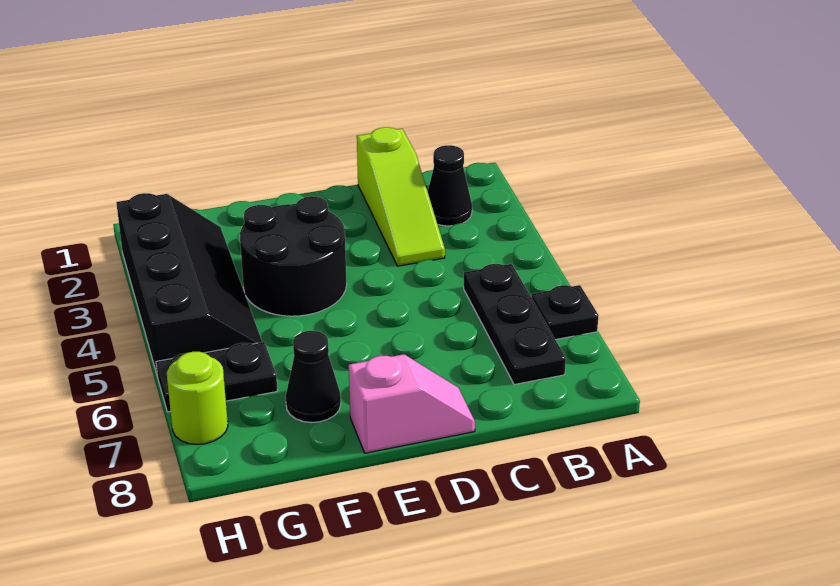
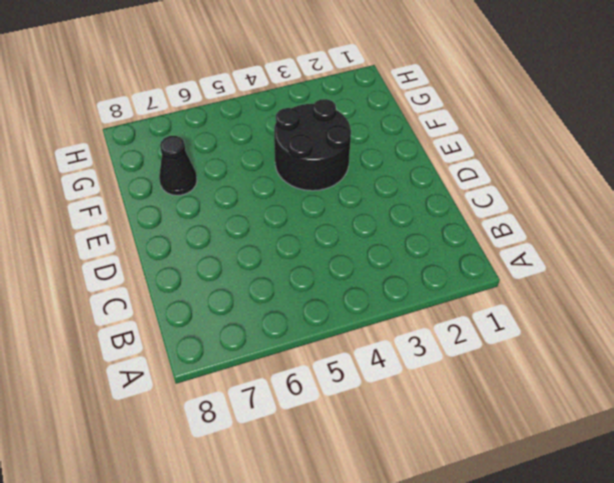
none -> black 1x1 plate [532,285,599,340]
none -> black 1x1 cone [428,145,472,226]

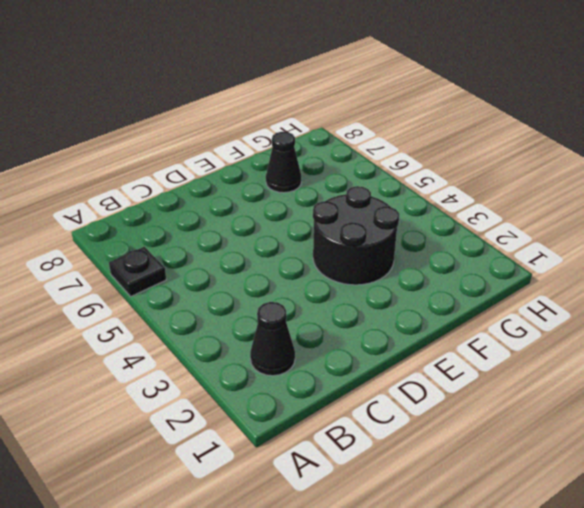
none -> black 1x3 plate [464,264,566,385]
none -> lime 1x3 slope [357,127,445,266]

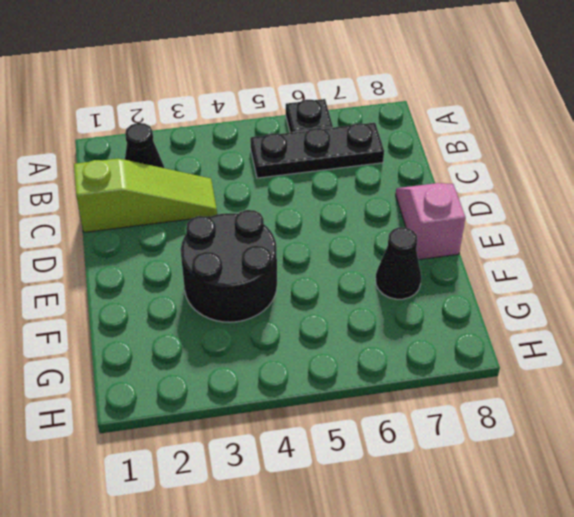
none -> black 2x4 slope [116,193,262,376]
none -> black 1x2 plate [156,342,277,412]

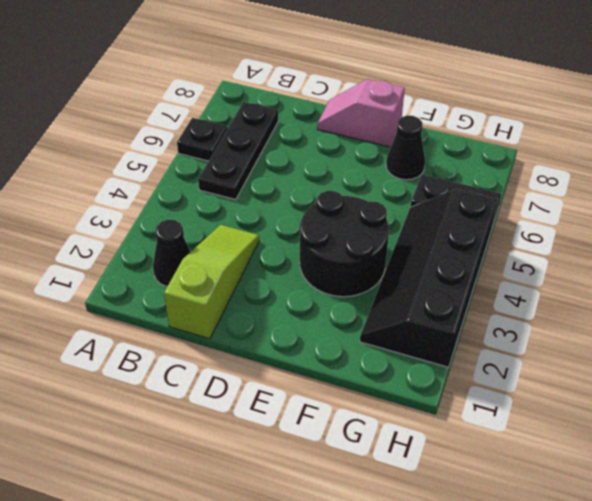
none -> lime 1x1 round brick [167,352,228,445]

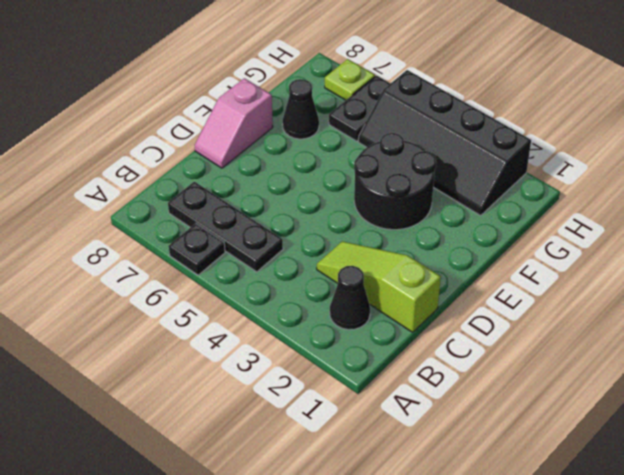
lime 1x1 plate [325,59,375,100] -> lime 1x1 round brick [167,352,228,445]

